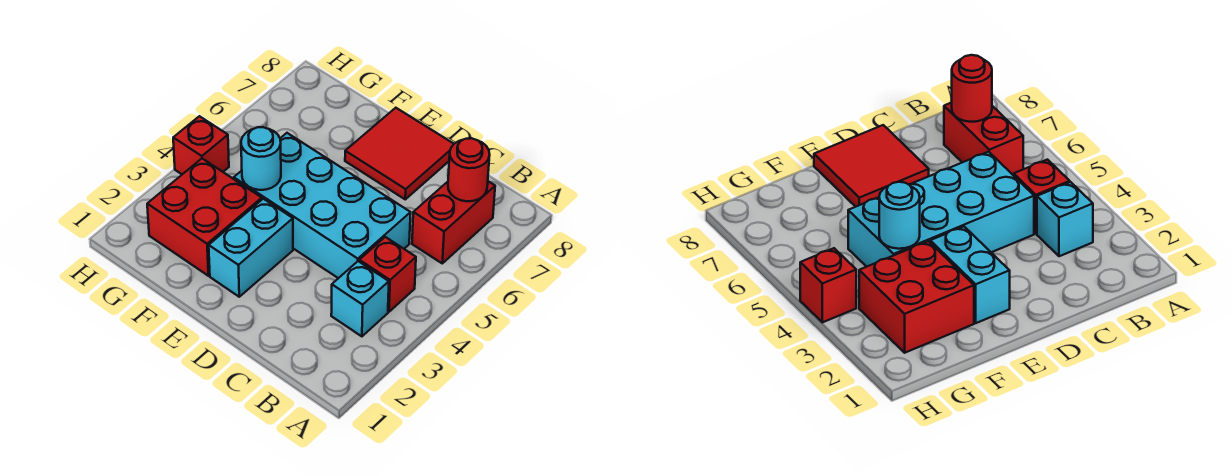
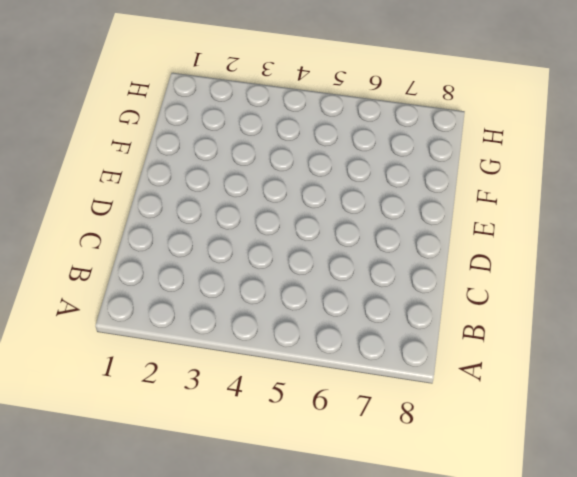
none -> cyan 1x1 brick [331,261,389,336]
none -> red 1x1 brick [359,237,416,312]

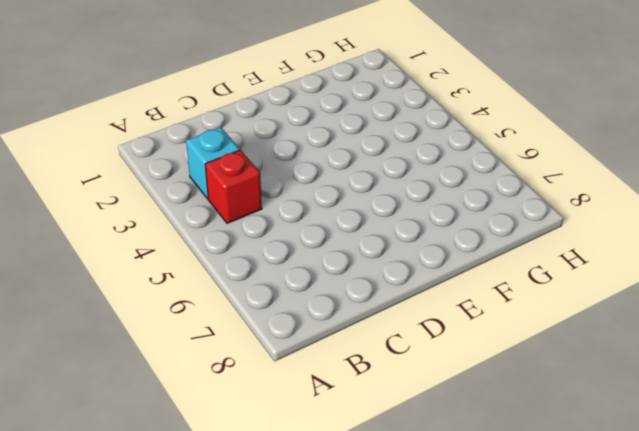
none -> red 1x2 brick [412,181,495,263]
none -> cyan 2x4 brick [234,133,411,278]

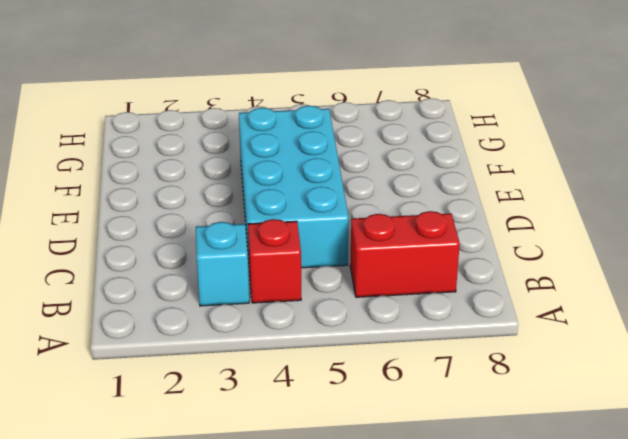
none -> red 2x2 tile [345,108,454,199]
none -> cyan 1x2 brick [209,199,293,297]

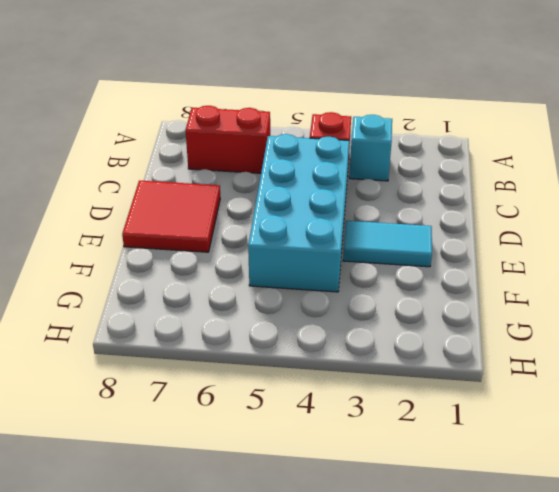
cyan 1x2 tile [343,221,432,267] -> cyan 1x2 brick [209,199,293,297]
none -> red 2x2 brick [147,159,262,276]
none -> red 1x1 brick [173,116,229,174]

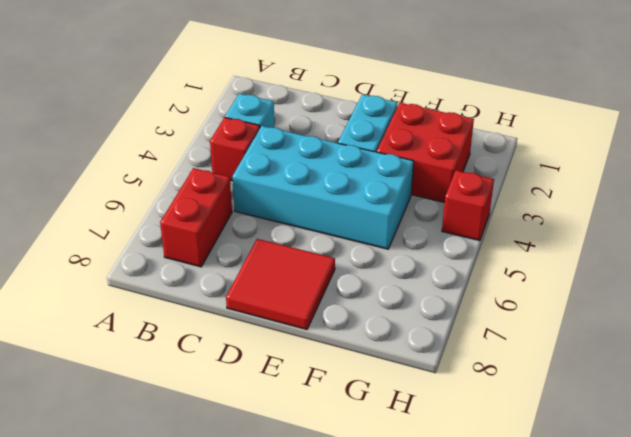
none -> red 1x1 round brick [448,138,490,201]
none -> cyan 1x1 round brick [241,127,281,190]

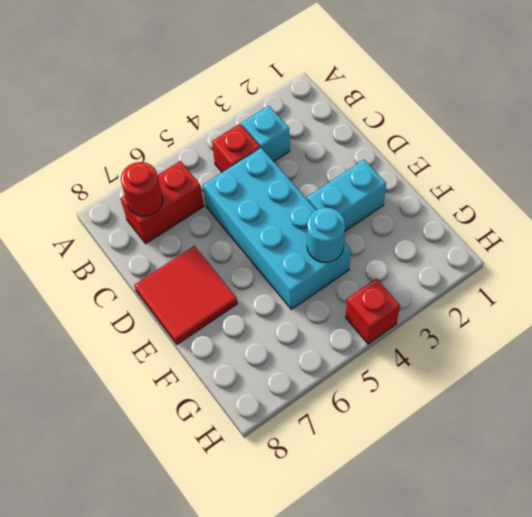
none -> red 2x2 brick [147,159,262,276]

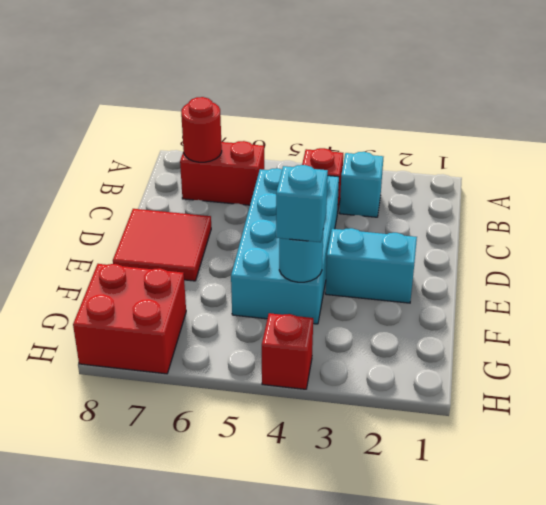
cyan 1x1 brick [276,165,328,242] -> none
red 2x2 brick [73,264,186,374] -> red 2x2 brick moved to [147,159,262,276]

